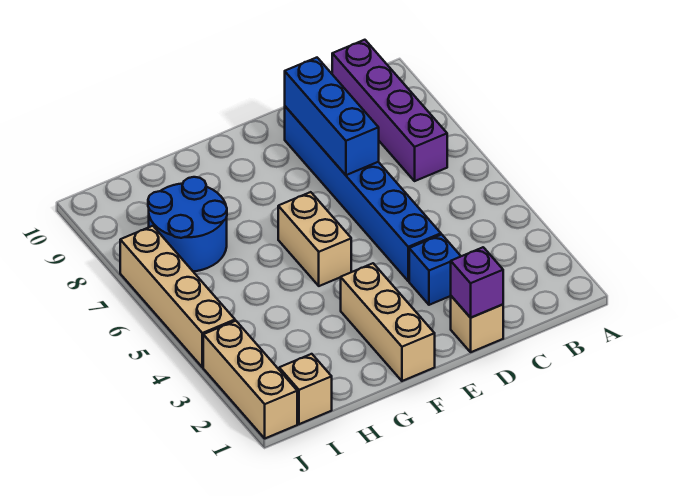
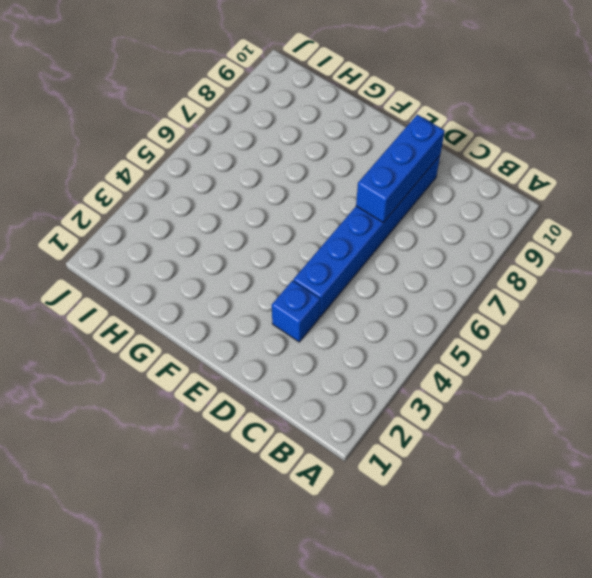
none -> purple 1x4 brick [332,40,447,181]
none -> tan 1x1 brick [451,296,503,352]
none -> tan 1x3 brick [341,263,435,381]

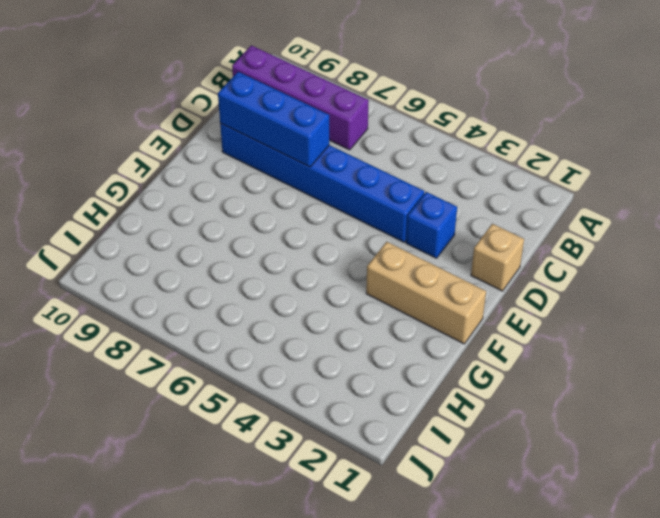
none -> tan 1x2 brick [278,192,351,286]
none -> blue 2x2 round brick [148,177,227,271]
none -> tan 1x1 brick [279,354,332,424]

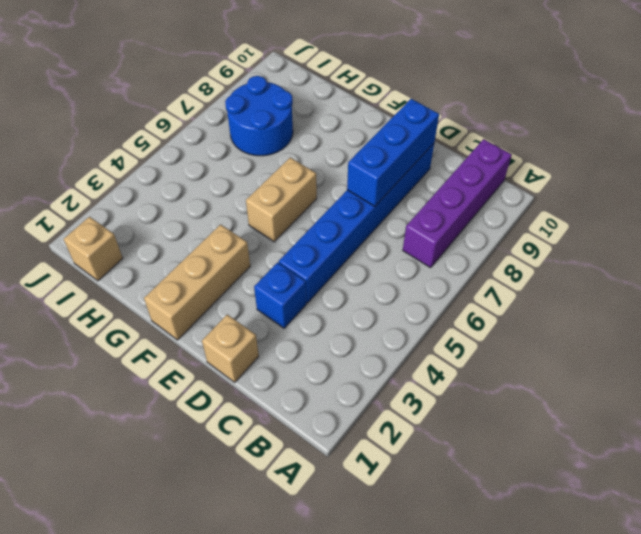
none -> tan 1x3 brick [203,321,297,438]
none -> tan 1x4 brick [120,226,235,367]
none -> purple 1x1 brick [451,247,503,318]

